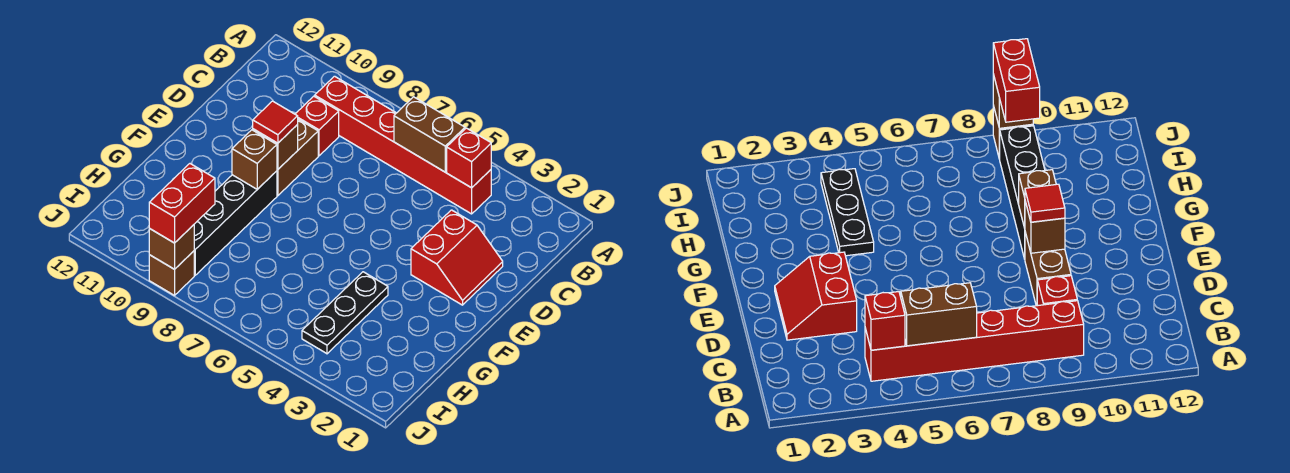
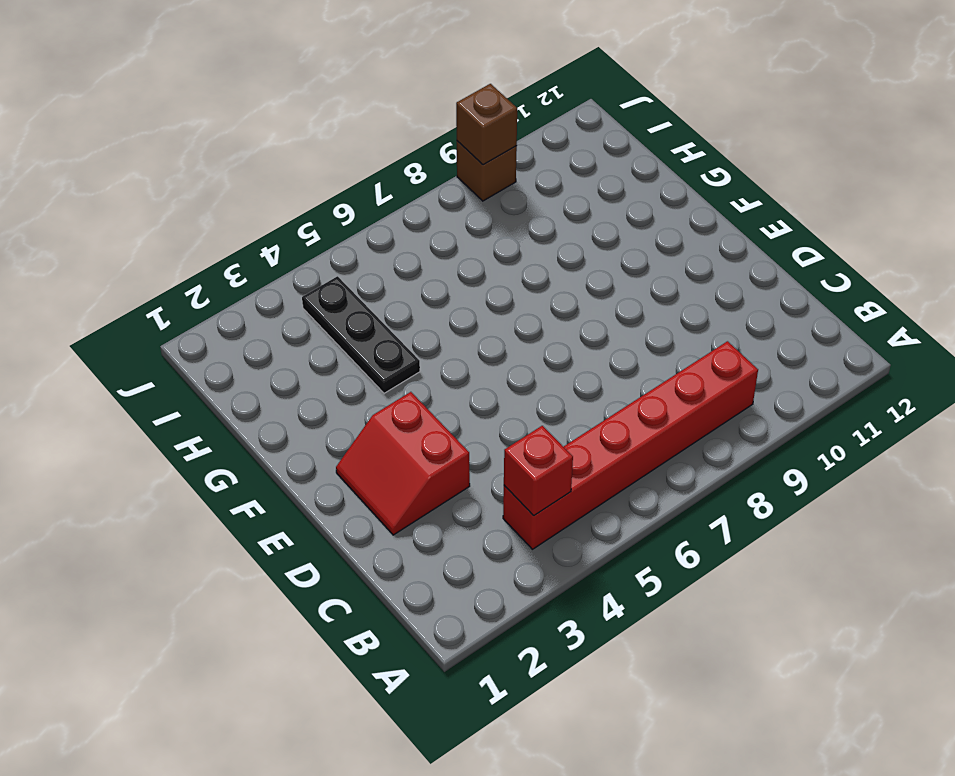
none -> red 1x1 brick [295,96,339,156]
none -> brown 1x2 brick [277,119,318,196]
none -> black 1x4 brick [194,171,277,275]

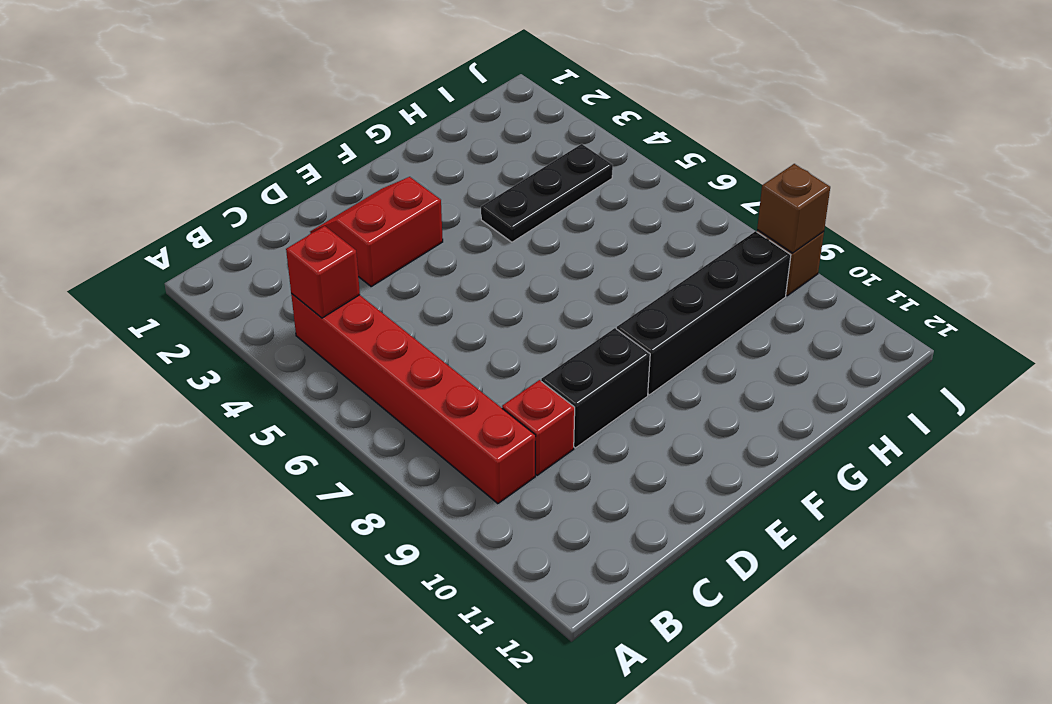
black 1x2 brick [541,328,650,448] -> brown 1x2 brick [277,119,318,196]
none -> brown 1x2 brick [394,97,465,172]
none -> brown 1x1 brick [253,125,298,170]
none -> brown 1x1 brick [232,130,277,189]

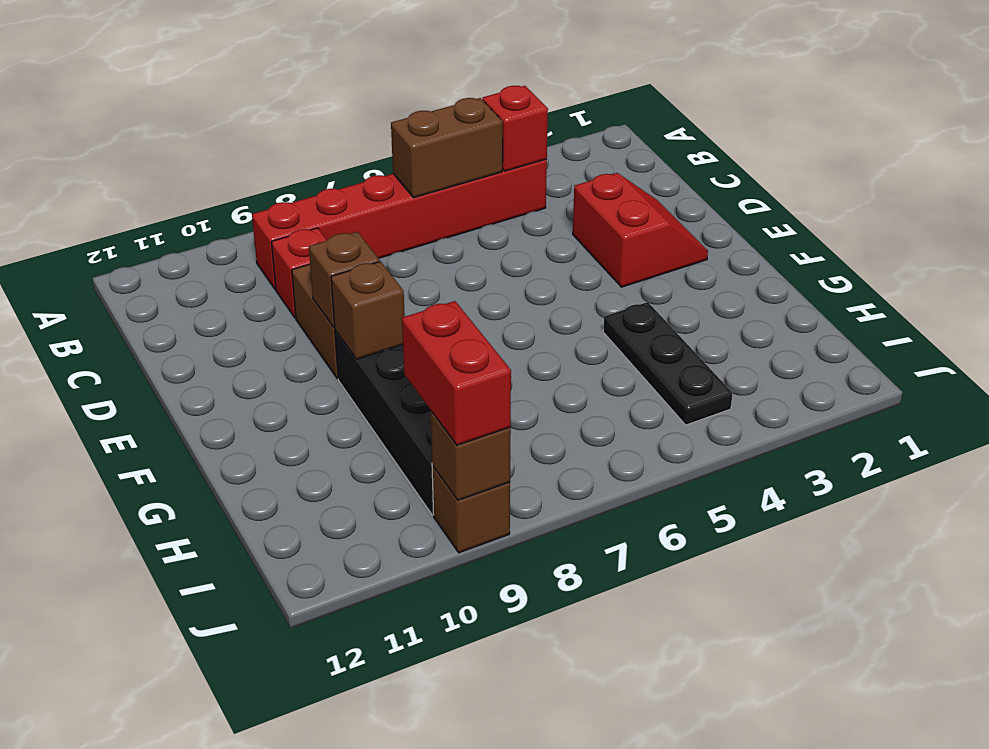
none -> red 1x1 tile [253,101,298,143]

